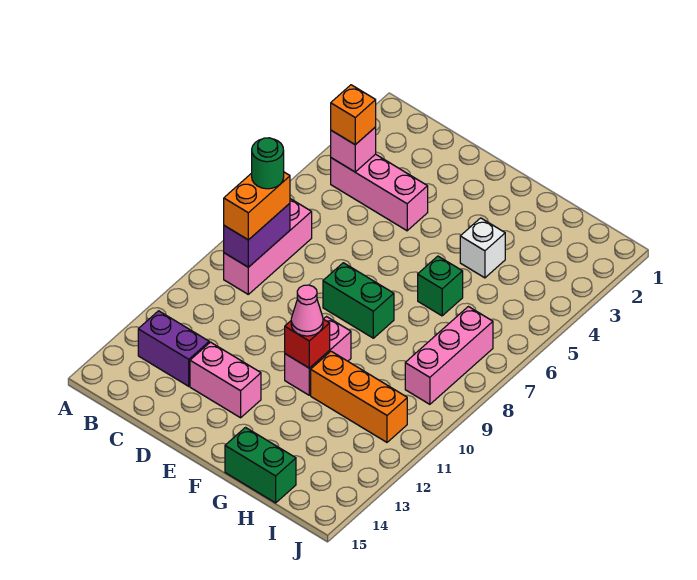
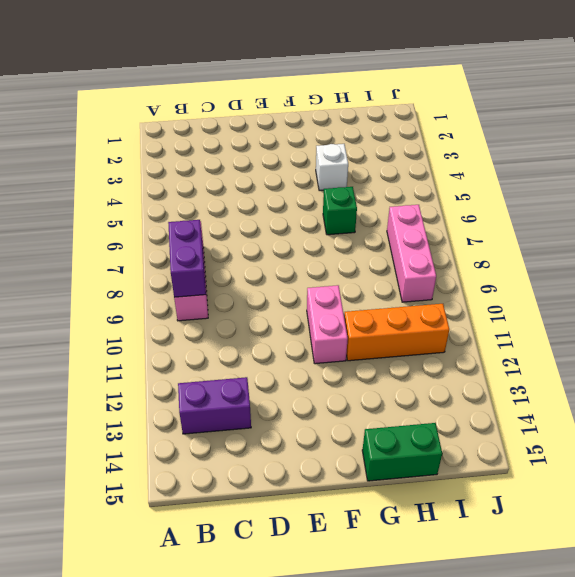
none -> pink 1x3 brick [331,154,428,231]
none -> pink 1x2 brick [190,342,261,418]
none -> green 1x2 brick [323,263,394,338]

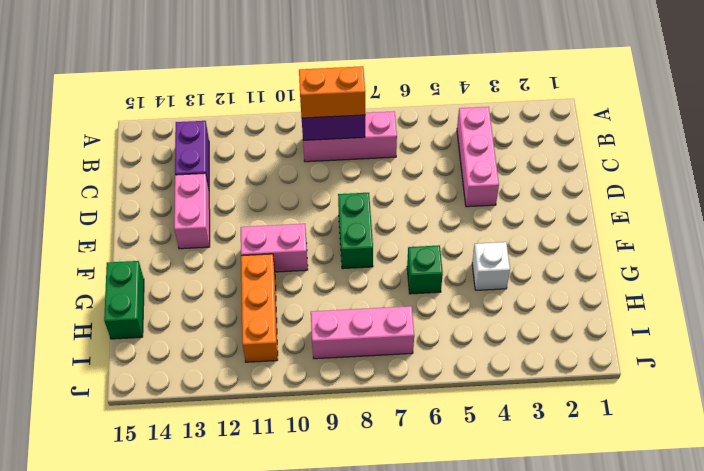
none -> pink 1x1 brick [331,127,376,172]
none -> red 1x1 brick [285,319,330,368]
none -> orange 1x1 brick [331,85,376,145]

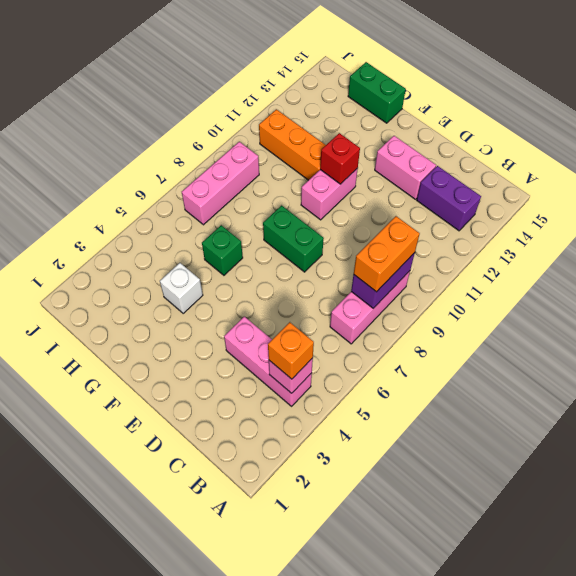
none -> pink 1x1 cone [291,285,323,336]
none -> green 1x1 round brick [252,138,284,189]

